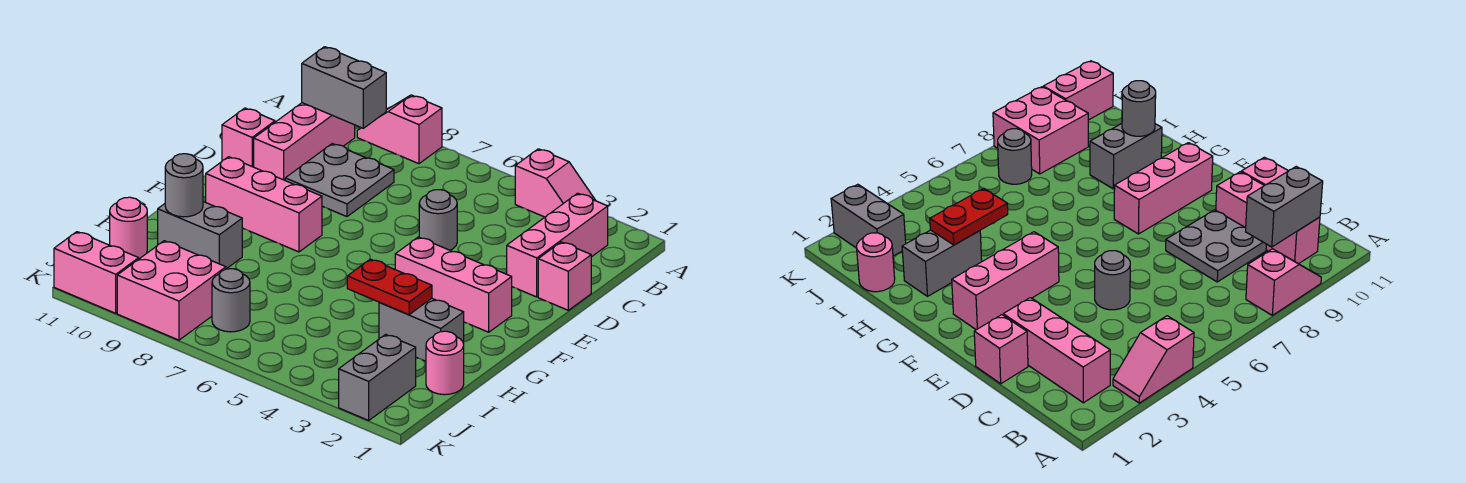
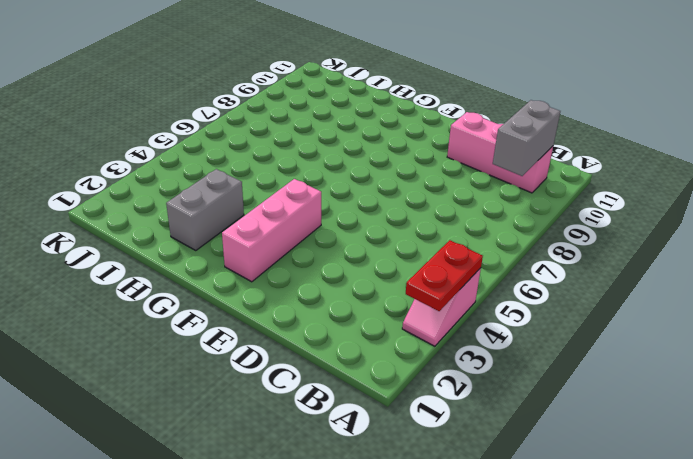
red 1x2 plate [406,240,483,311] -> red 1x2 plate moved to [347,259,432,315]
none -> pink 1x2 slope [357,95,442,164]
none -> pink 1x3 brick [507,193,608,297]
none -> grey 2x2 plate [285,144,394,217]

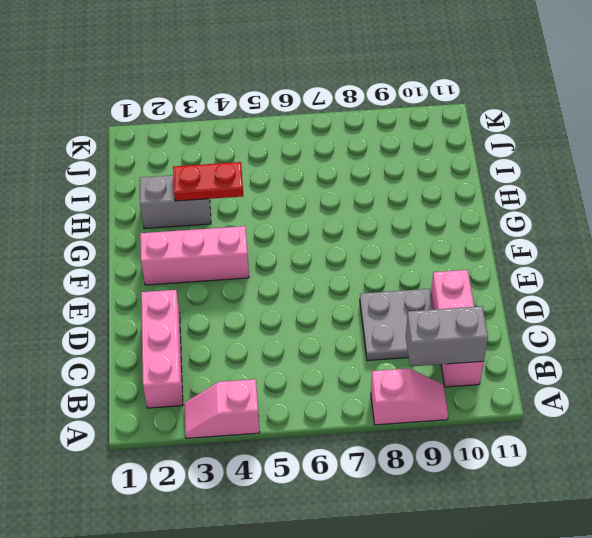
none -> pink 1x1 brick [538,242,591,310]
none -> grey 1x1 round brick [419,190,457,250]
none -> pink 1x1 brick [222,108,275,167]

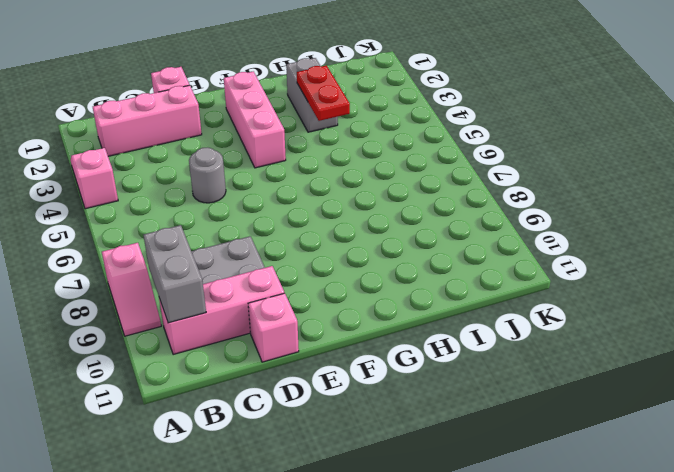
none -> pink 1x3 brick [206,157,322,252]
none -> grey 1x2 brick [158,202,243,269]
none -> pink 1x1 round brick [426,331,464,395]

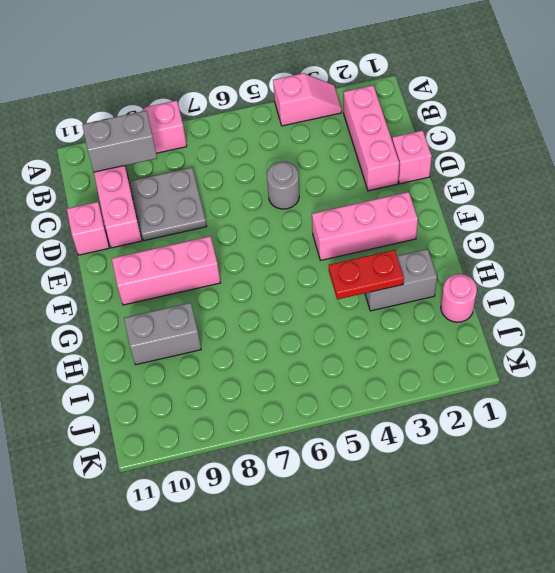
none -> pink 1x1 round brick [110,197,147,259]
none -> grey 1x2 brick [339,334,416,420]
none -> grey 1x1 round brick [212,269,250,332]

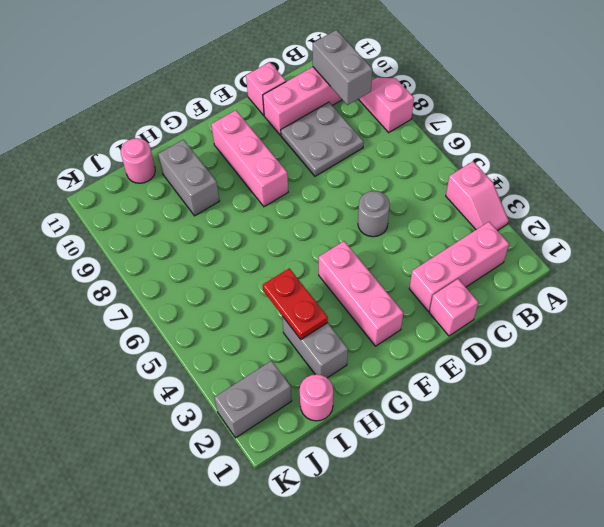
none -> grey 1x1 round brick [212,269,250,332]
none -> pink 2x2 brick [117,241,226,340]
none -> pink 1x2 brick [54,232,139,313]

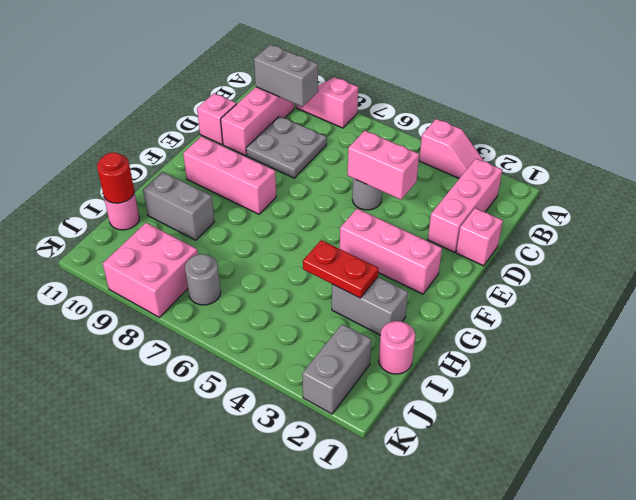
pink 1x2 brick [348,131,419,200] -> pink 1x2 brick moved to [54,232,139,313]
red 1x1 round brick [97,152,134,203] -> none
none -> grey 1x1 round brick [165,154,203,217]

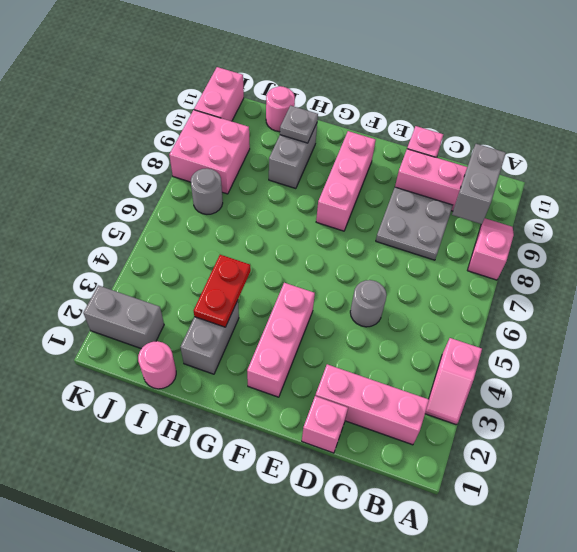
grey 1x1 plate [280,105,318,143] -> grey 1x1 round brick [165,154,203,217]

